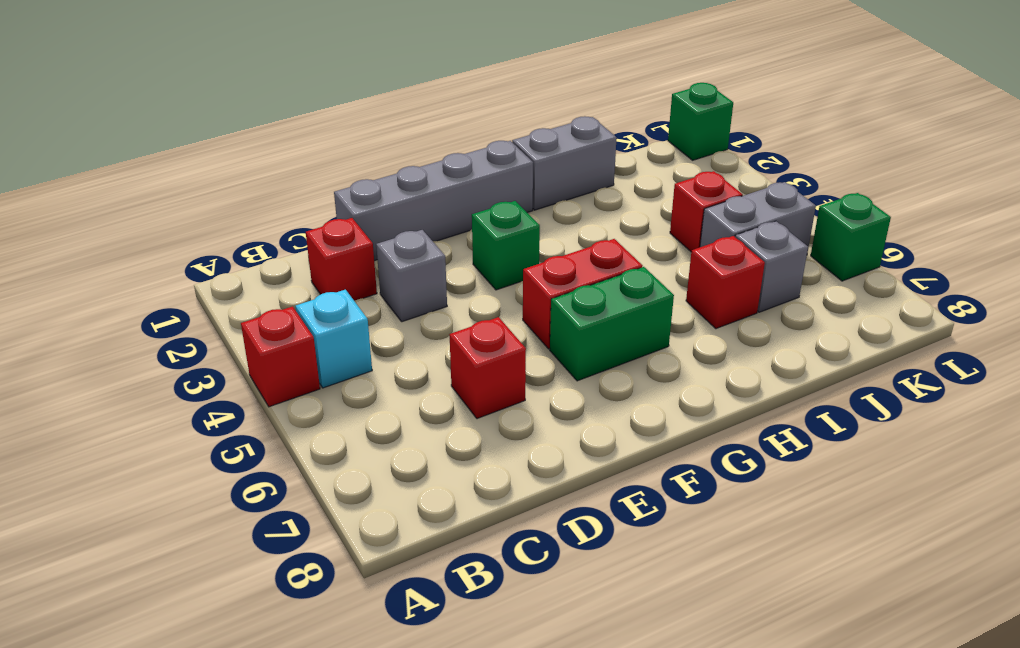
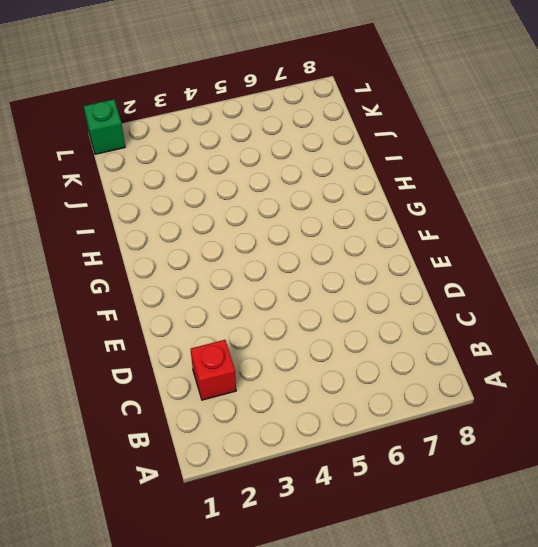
none -> red 1x1 brick [241,306,320,407]
none -> cyan 1x1 brick [295,290,372,388]
none -> grey 1x4 brick [334,141,533,261]

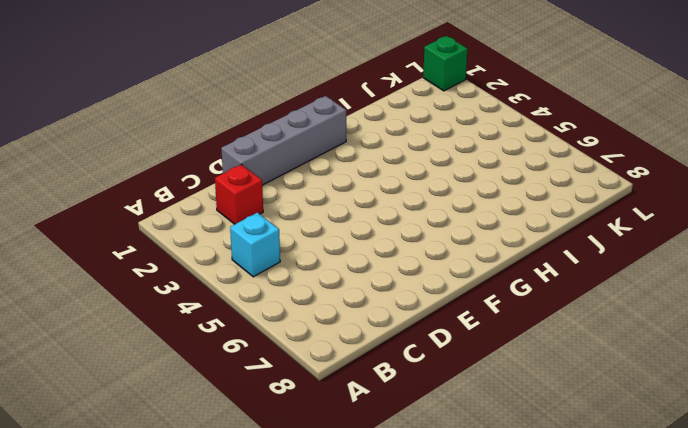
none -> red 1x1 brick [241,306,320,407]
none -> grey 1x1 brick [376,230,447,322]
none -> red 1x1 brick [450,317,526,419]

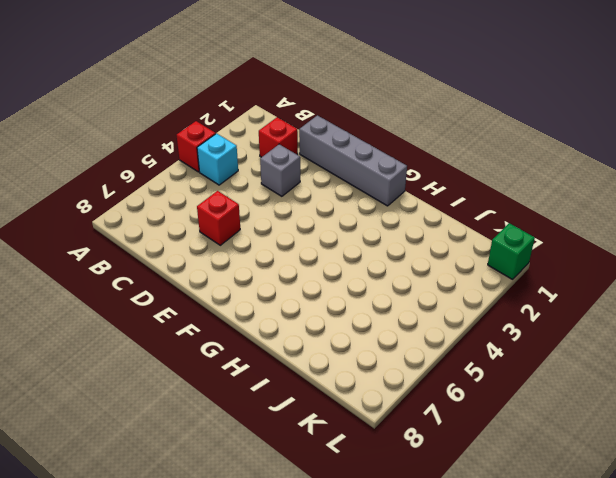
none -> green 1x1 brick [472,201,540,290]
none -> red 1x2 brick [523,239,642,349]
none -> green 1x2 brick [550,267,674,381]

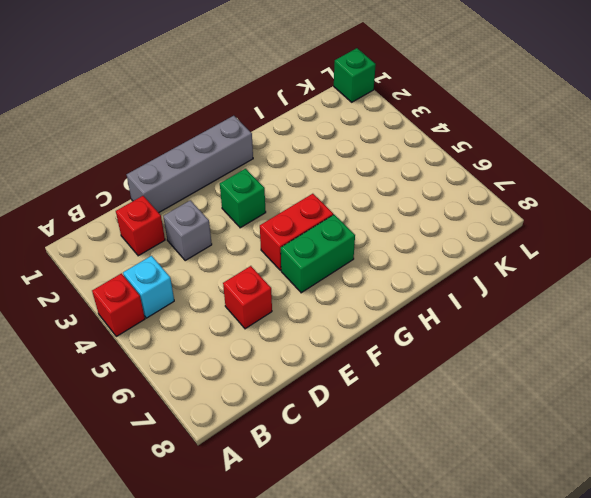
none -> grey 1x2 brick [512,116,617,210]
none -> red 1x1 brick [686,236,765,329]
none -> red 1x1 brick [670,171,743,251]

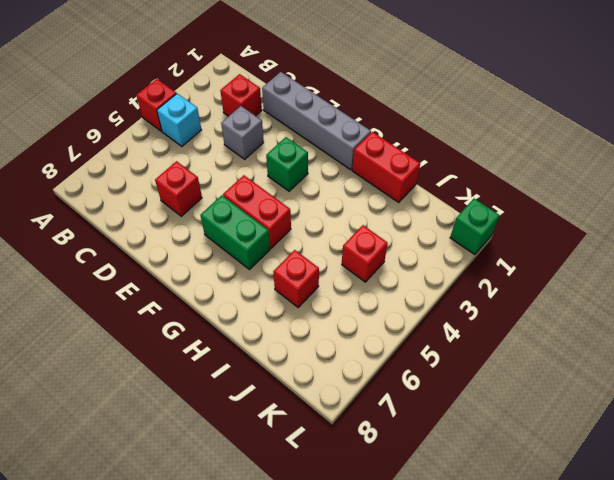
red 1x2 brick [352,132,420,202] -> grey 1x2 brick [512,116,617,210]
none -> grey 1x2 brick [700,182,816,253]
none -> grey 1x1 brick [735,221,808,312]
none -> green 1x1 brick [811,193,891,281]

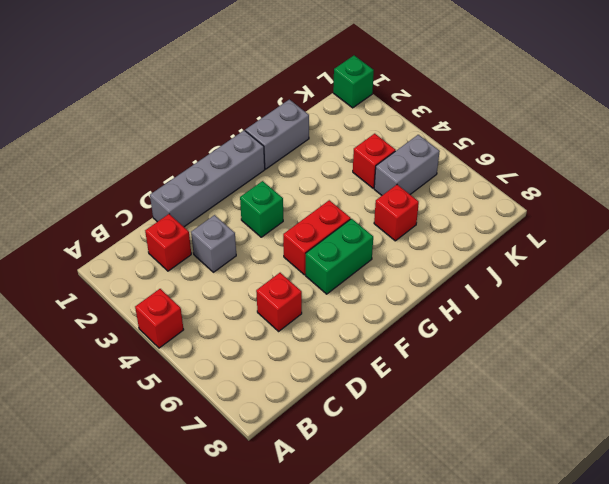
none -> cyan 1x1 brick [295,290,372,388]
none -> grey 1x1 brick [735,221,808,312]
none -> green 1x1 brick [811,193,891,281]

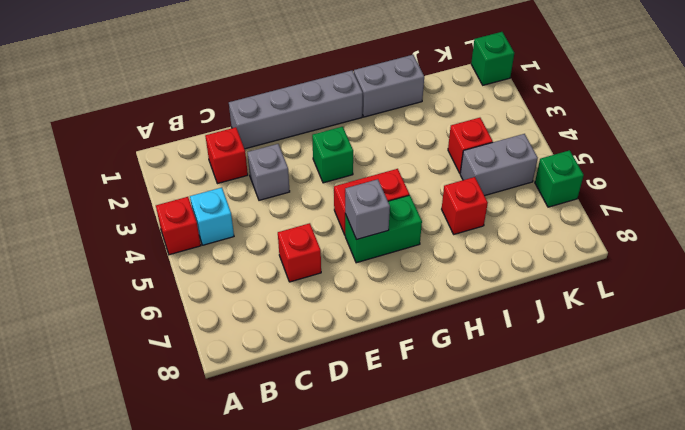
grey 1x1 brick [345,179,390,240] -> grey 1x1 brick moved to [735,221,808,312]

